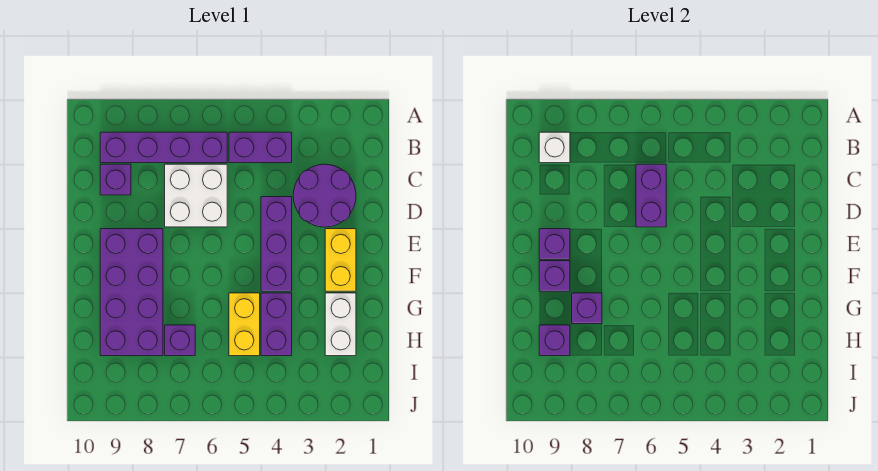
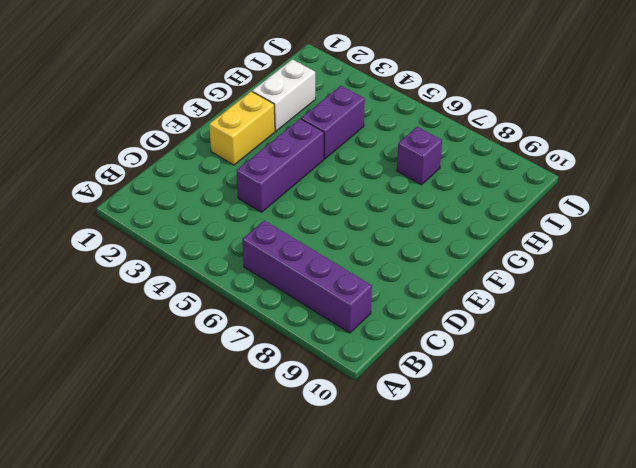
none -> purple 1x2 brick [229,132,292,163]
none -> purple 2x2 round brick [293,164,356,227]
none -> white 2x2 brick [165,164,227,227]

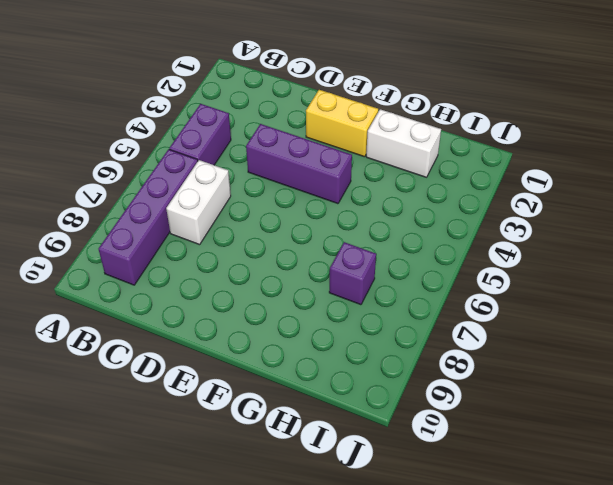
white 1x2 brick [166,160,231,245] -> white 2x2 brick [165,164,227,227]
none -> purple 2x2 round brick [293,164,356,227]
none -> purple 1x1 brick [100,164,131,195]
none -> purple 2x4 brick [100,229,163,356]

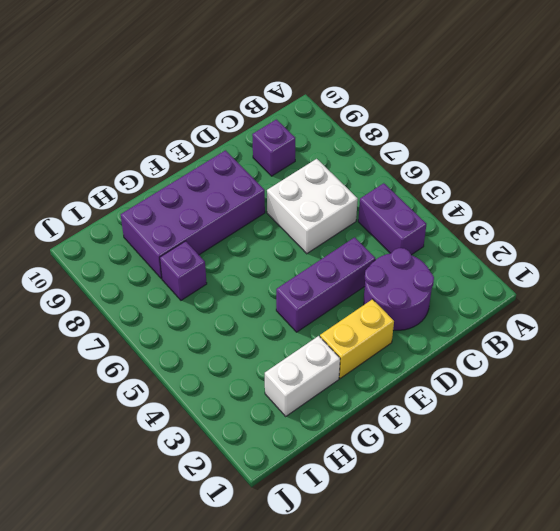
none -> purple 1x4 brick [100,132,227,163]
none -> purple 1x2 brick [261,293,292,356]
none -> yellow 1x2 brick [229,293,260,356]

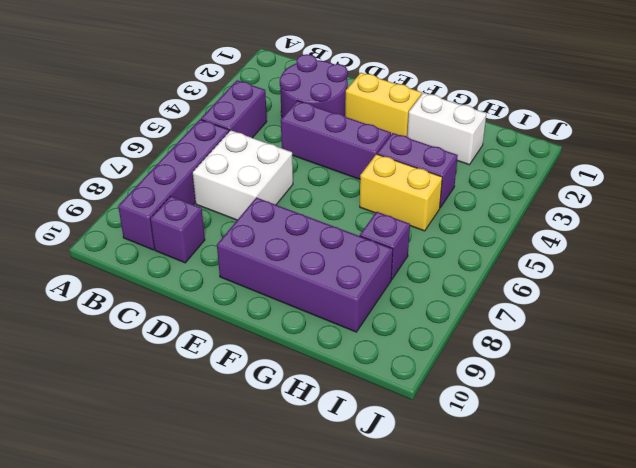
none -> white 1x1 brick [539,132,570,163]
none -> purple 1x2 brick [636,164,666,227]
none -> purple 1x1 brick [539,229,570,259]

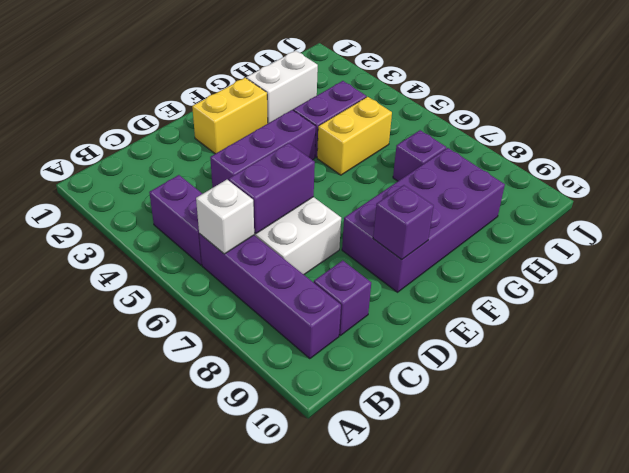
white 1x1 brick [196,180,254,254] -> white 1x1 brick moved to [539,132,570,163]
none -> purple 2x2 round brick [293,164,356,227]
none -> purple 1x1 brick [539,261,570,291]
none -> purple 1x1 brick [572,293,602,324]

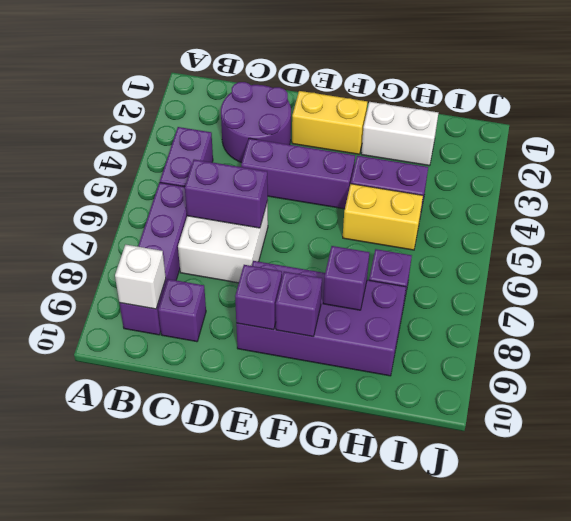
none -> purple 1x1 brick [539,325,570,356]

